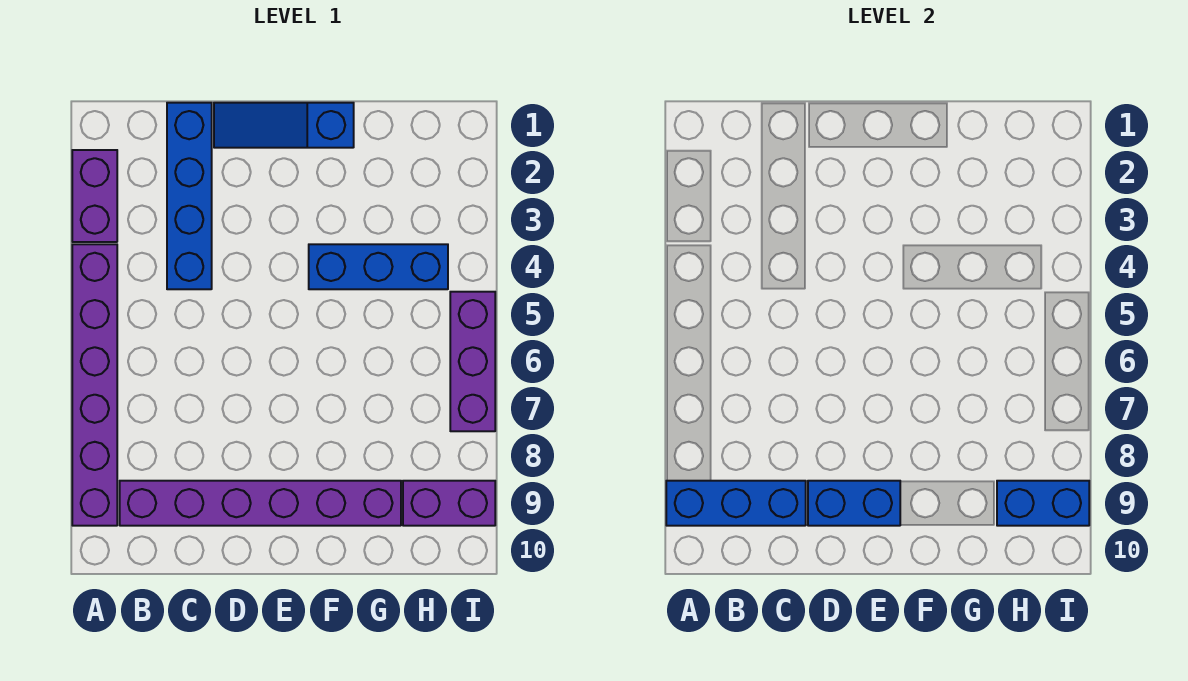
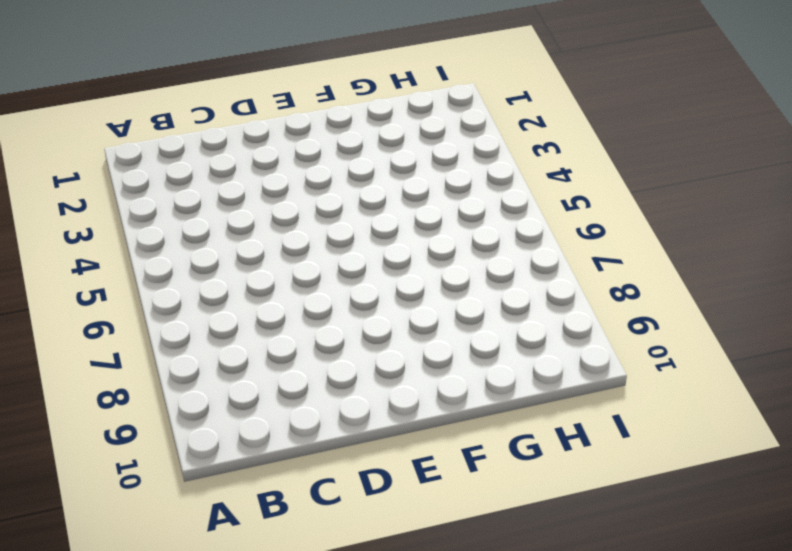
none -> purple 1x2 brick [72,150,117,242]
none -> purple 1x6 brick [72,244,117,526]

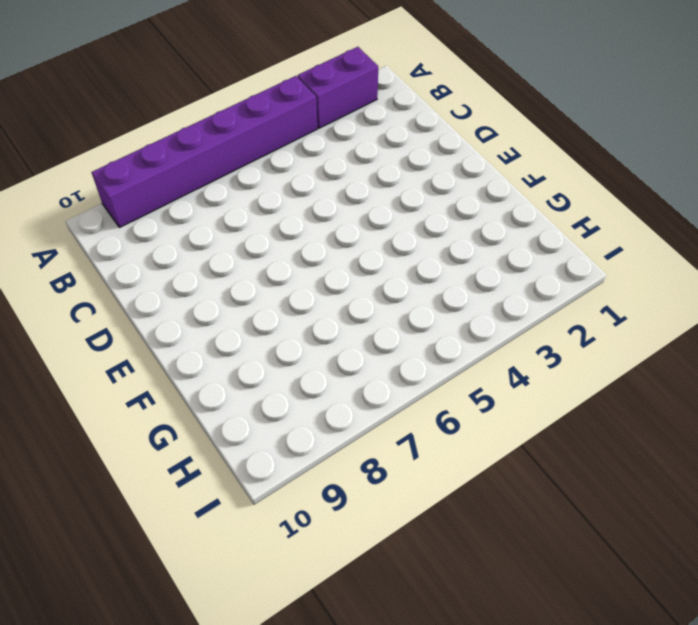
none -> purple 1x6 brick [120,481,401,526]
none -> blue 1x4 brick [167,103,212,289]

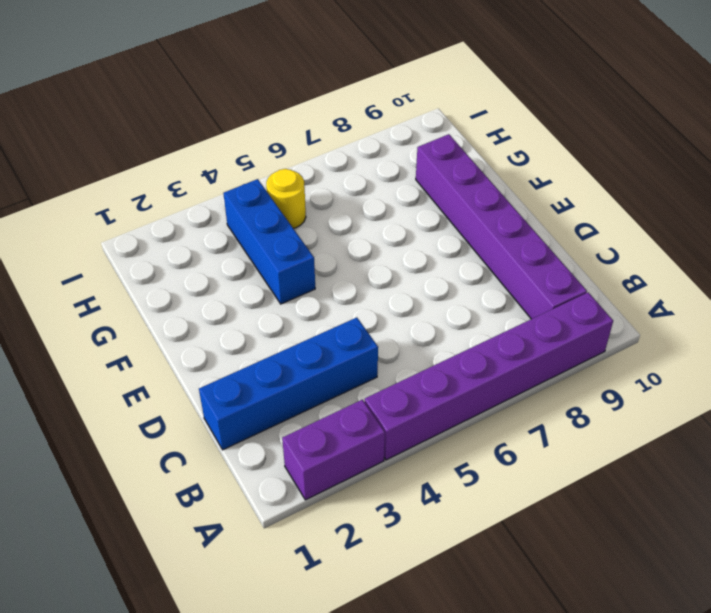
yellow 1x1 round brick [266,169,306,229] -> none
none -> blue 1x3 slope [214,103,354,148]
none -> purple 1x2 brick [403,481,495,526]

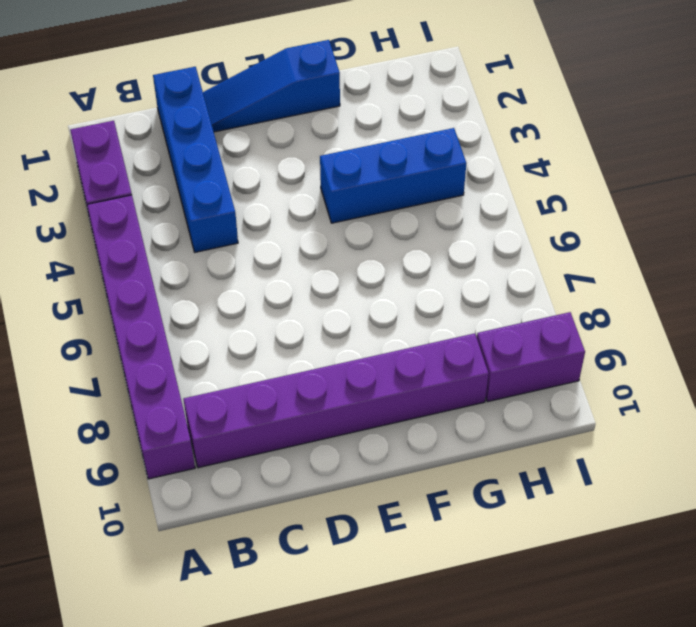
none -> purple 1x3 brick [450,292,495,431]
none -> blue 1x3 brick [666,481,806,526]

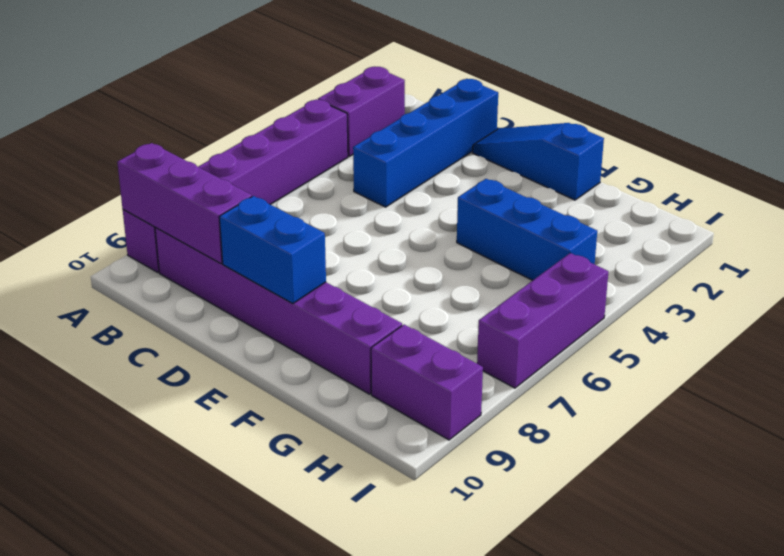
purple 1x3 brick [117,143,252,264] -> blue 1x3 brick [666,481,806,526]
none -> blue 1x2 brick [997,481,1089,526]

